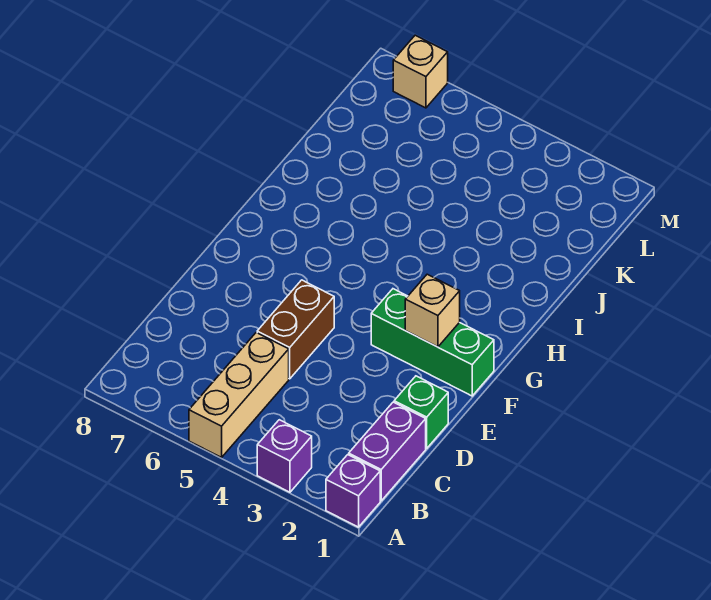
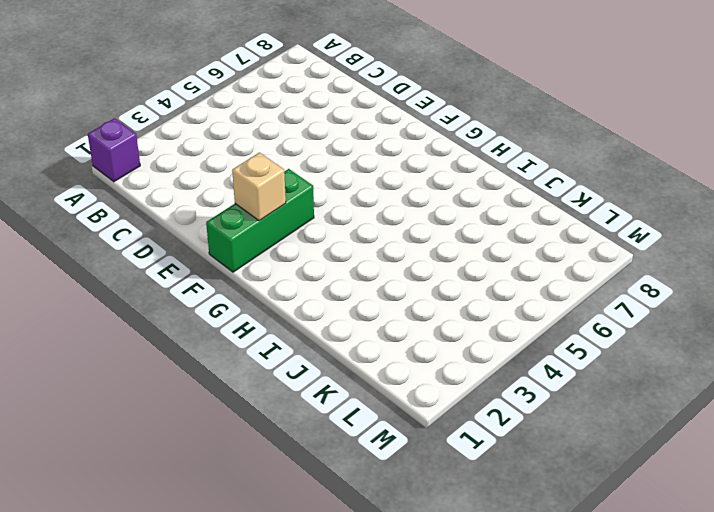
none -> purple 1x1 brick [257,420,312,492]
none -> tan 1x3 brick [189,332,289,457]

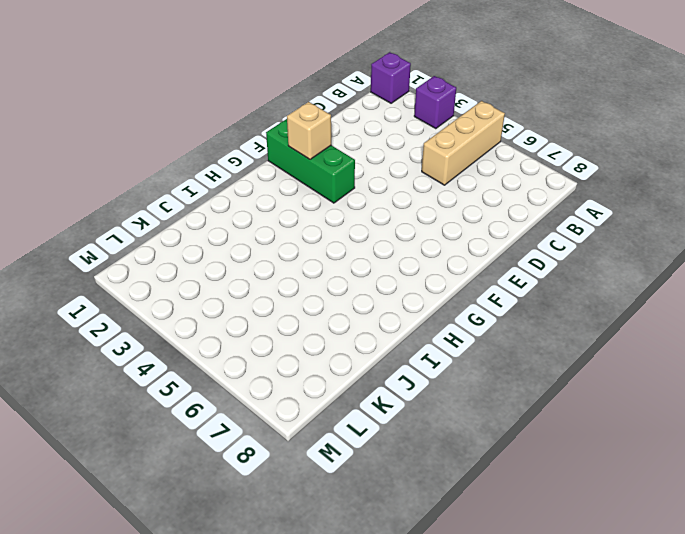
none -> purple 1x2 brick [349,402,426,501]
none -> green 1x1 brick [394,376,448,448]

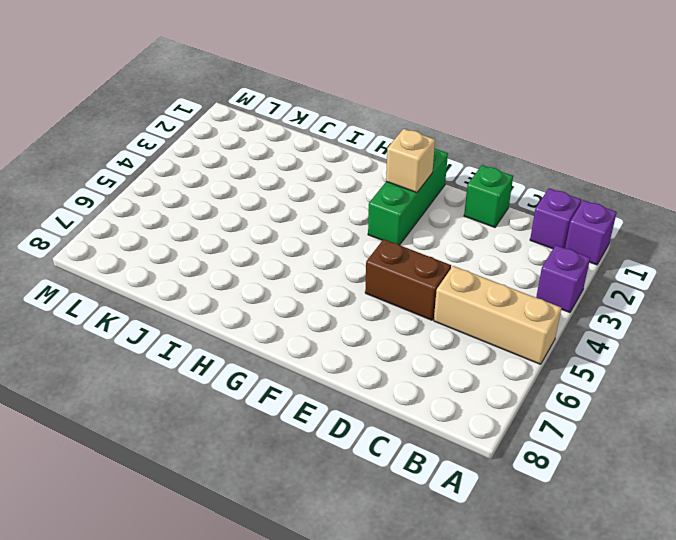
purple 1x1 brick [530,188,581,249] -> purple 1x2 brick [349,402,426,501]
none -> tan 1x1 brick [393,35,448,108]

